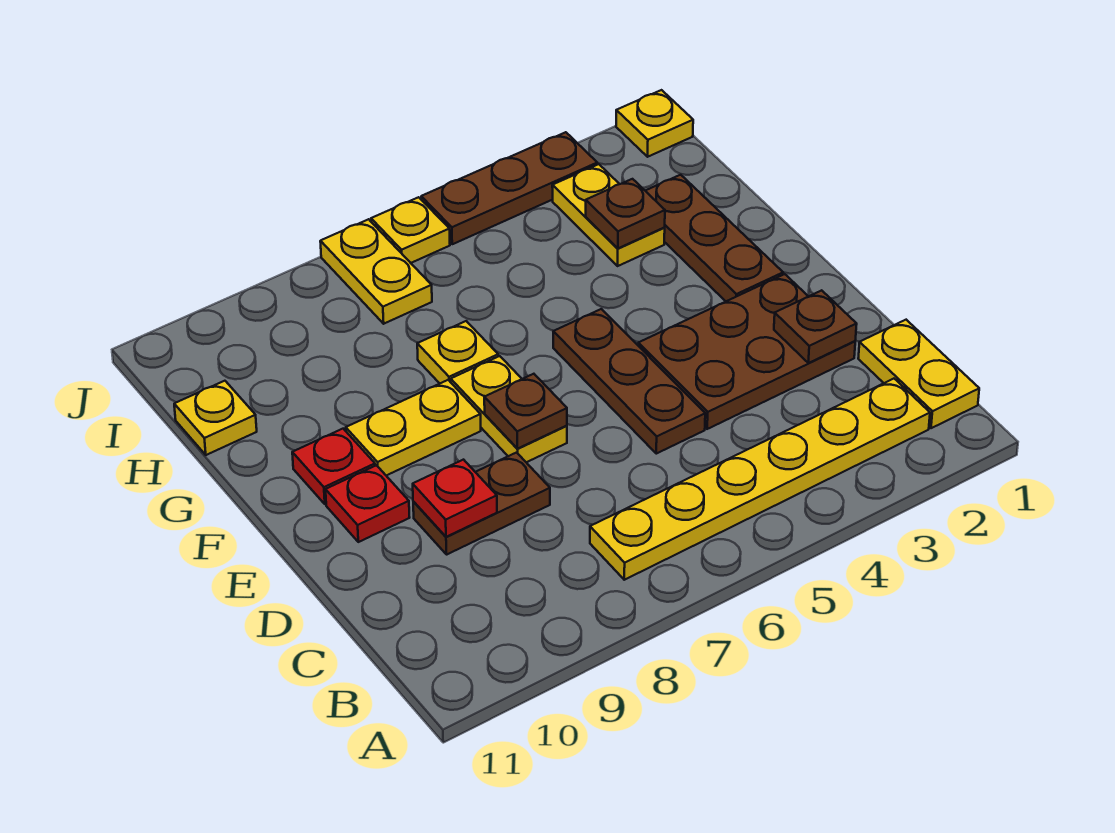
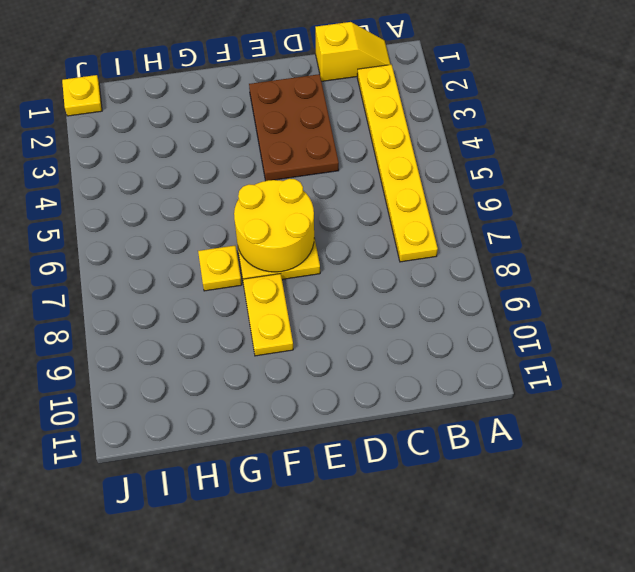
yellow 1x2 slope [315,22,391,81] -> yellow 1x2 plate [858,320,979,428]
yellow 2x2 round brick [234,179,314,272] -> brown 1x1 plate [484,374,567,449]
none -> brown 1x3 plate [553,309,705,454]
none -> brown 1x2 plate [413,453,550,554]
none -> red 1x1 plate [326,465,410,542]

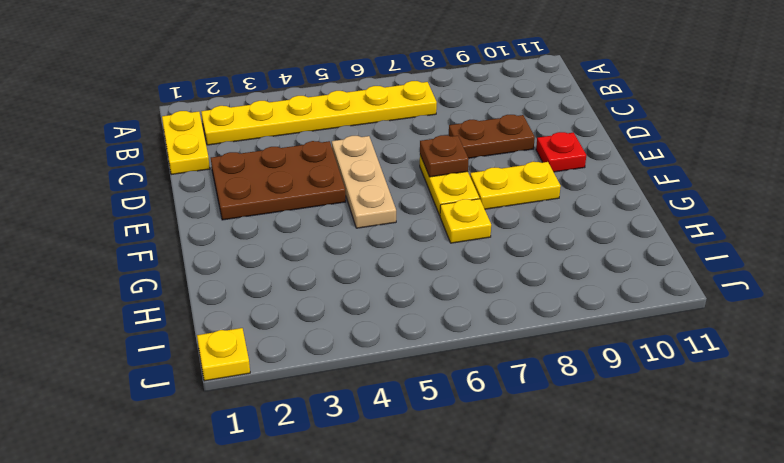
tan 1x3 plate [332,136,396,228] -> brown 1x3 plate [553,309,705,454]
none -> brown 1x3 plate [646,175,783,301]
none -> red 1x1 plate [292,429,375,504]
none -> yellow 1x2 plate [552,164,665,266]

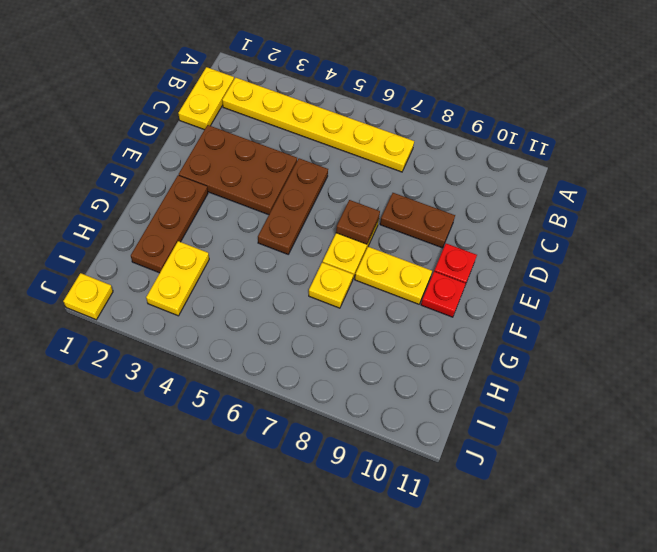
none -> yellow 1x1 plate [174,381,257,455]
none -> yellow 1x2 plate [320,219,432,324]
none -> brown 1x3 plate [421,132,597,244]

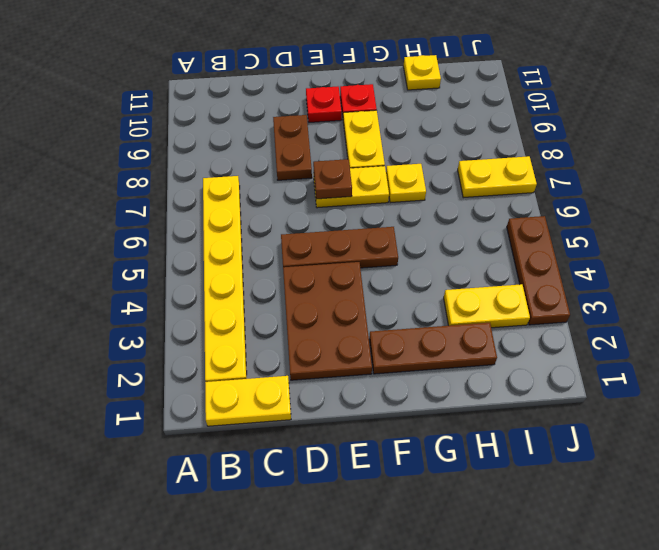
none -> yellow 1x1 plate [616,90,693,157]
none -> yellow 1x1 plate [371,197,450,263]
none -> brown 1x1 plate [774,290,857,363]

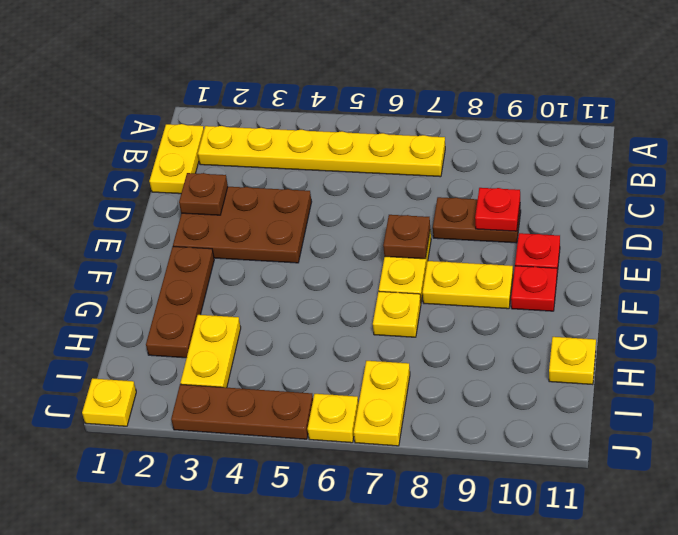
none -> brown 1x3 plate [553,309,705,454]
none -> brown 1x1 plate [586,179,665,248]

